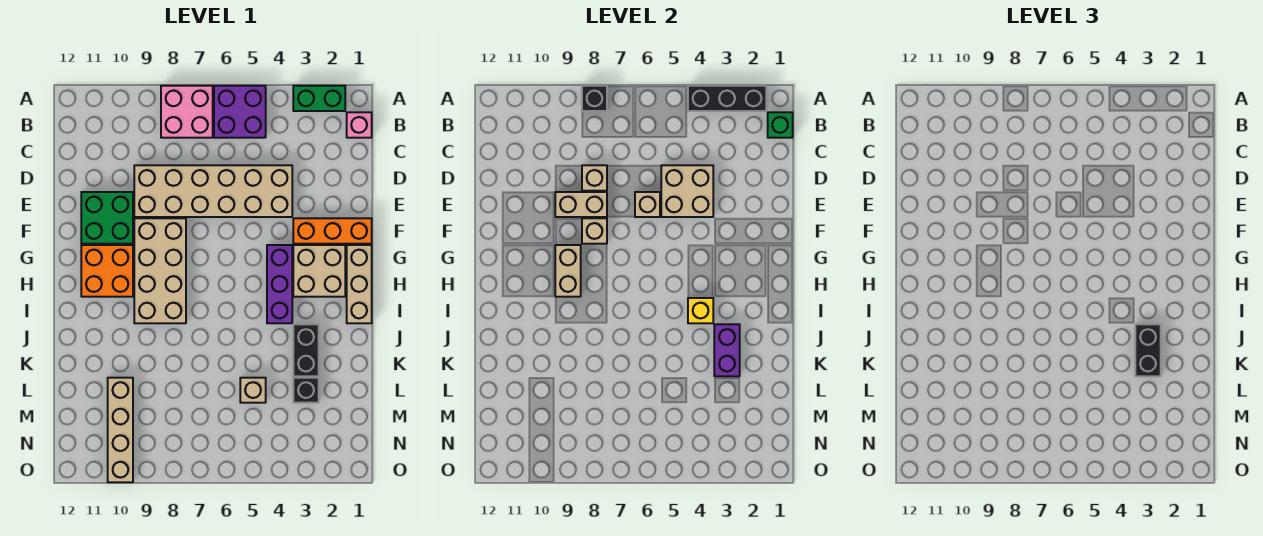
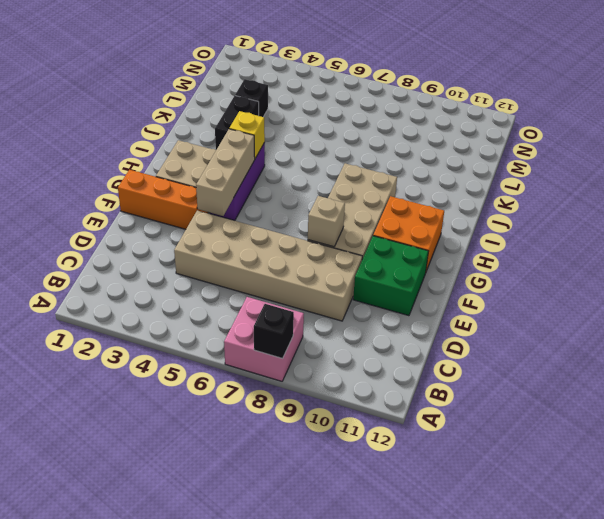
tan 1x3 brick [196,129,255,216] -> tan 1x3 brick moved to [347,245,372,323]
none -> green 1x2 brick [293,86,345,111]
none -> purple 2x2 brick [214,86,266,138]
none -> pink 1x1 brick [347,112,372,138]

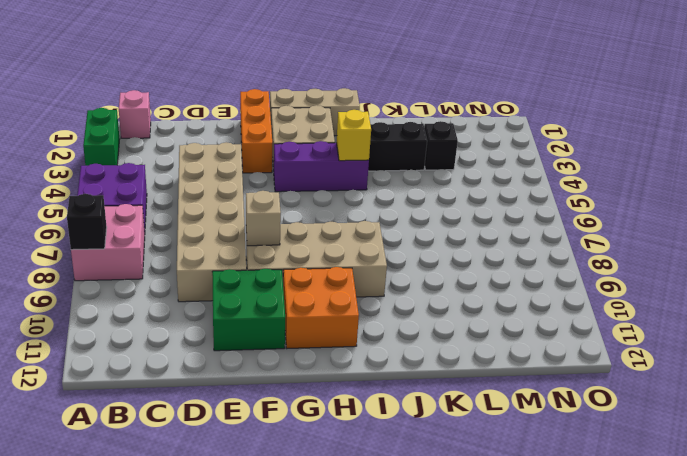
none -> tan 1x1 brick [240,378,266,403]
none -> tan 1x4 brick [108,378,133,482]
none -> black 1x3 brick [688,86,766,111]

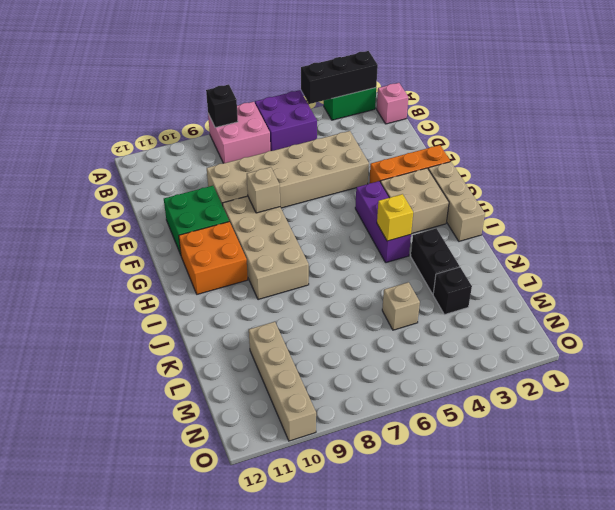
none -> green 1x1 brick [768,112,793,138]
none -> tan 2x2 brick [661,165,713,217]
none -> tan 1x1 brick [582,165,607,191]

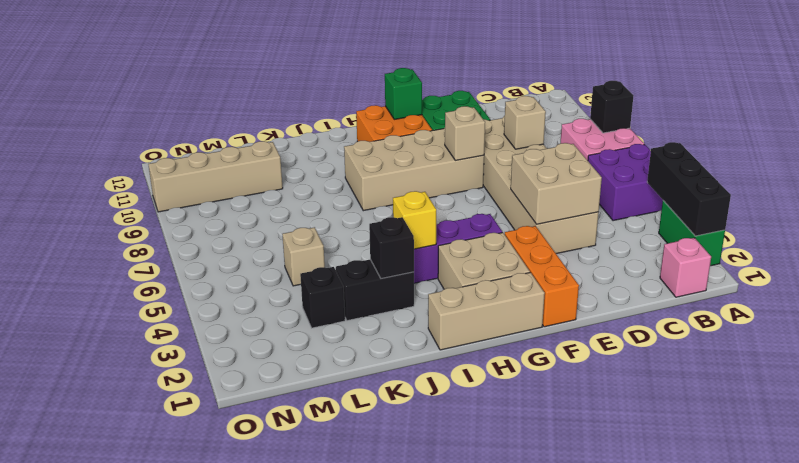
green 1x1 brick [385,68,422,119] -> green 1x1 brick moved to [768,112,793,138]
black 1x1 brick [369,217,414,278] -> purple 1x2 brick [714,324,740,376]
none -> tan 1x1 brick [635,192,660,217]
none -> tan 1x2 brick [555,192,607,217]
none -> tan 1x2 brick [555,245,581,297]

